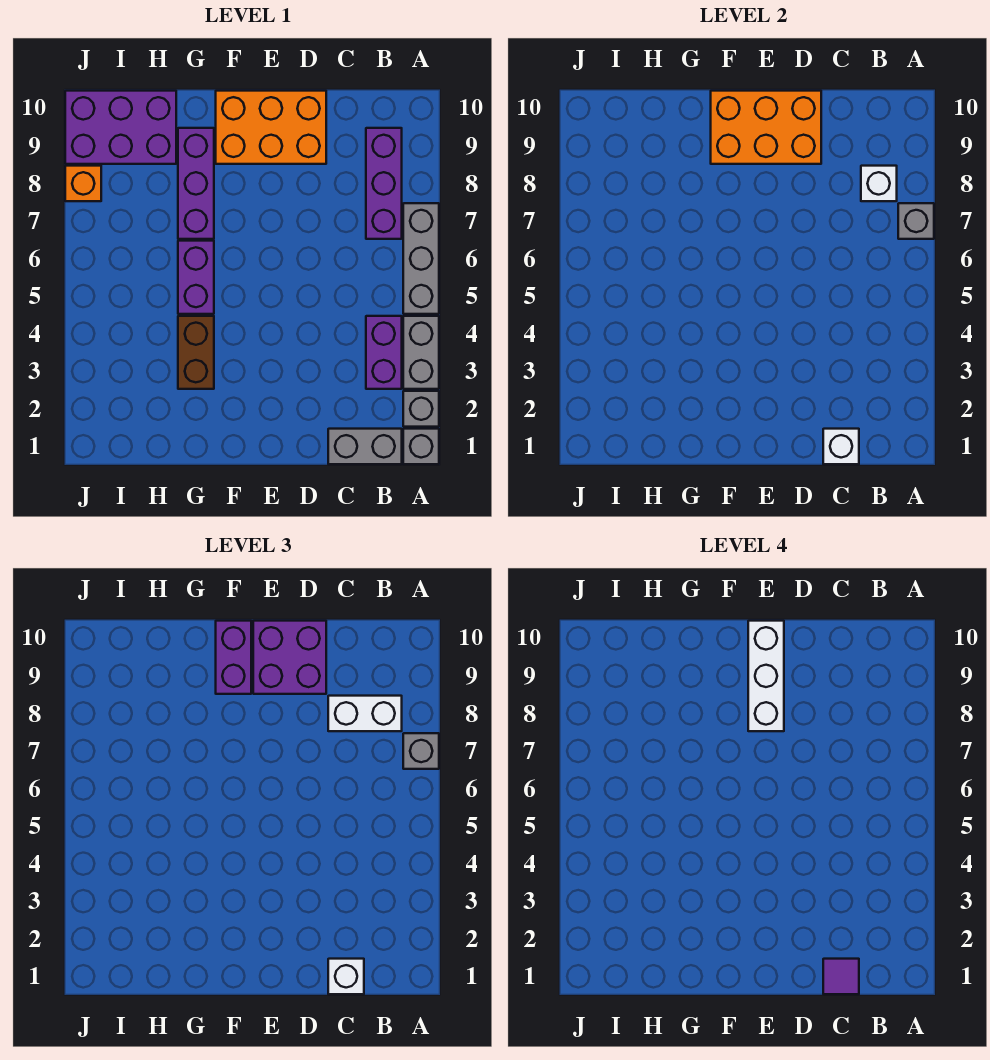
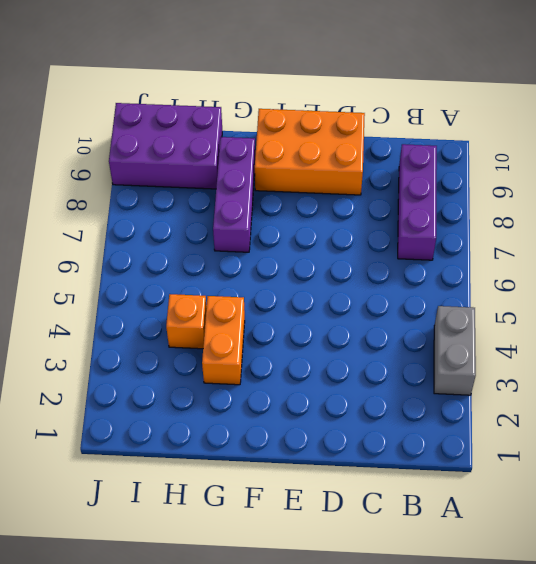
orange 1x2 brick [202,296,245,385] -> brown 1x2 brick [178,316,214,389]
orange 1x1 brick [166,294,207,349] -> orange 1x1 brick moved to [65,166,101,201]
none -> grey 1x1 brick [403,429,439,464]
none -> grey 1x1 brick [403,391,439,427]
none -> grey 1x3 brick [403,203,439,314]

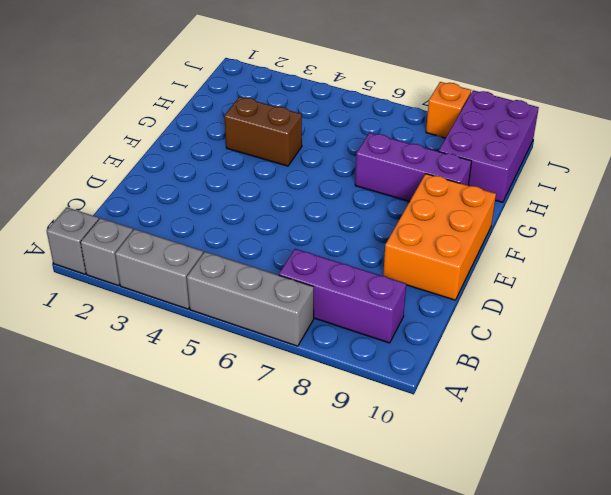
none -> grey 1x2 brick [328,429,402,464]
none -> purple 1x2 brick [366,316,402,389]
none -> purple 1x2 brick [178,241,214,314]

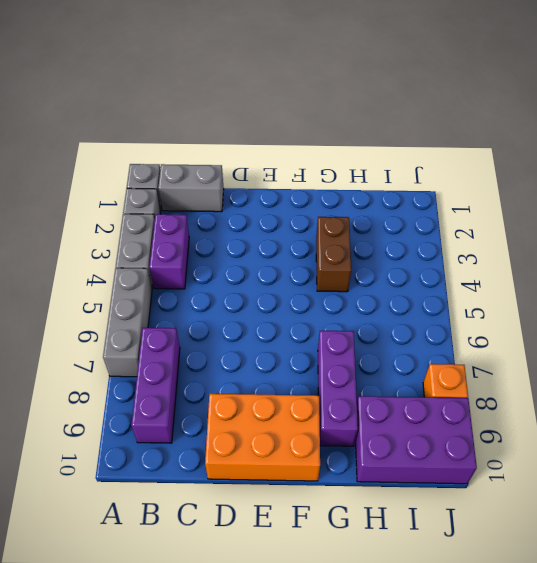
none -> purple 1x2 brick [178,241,214,314]
none -> grey 1x1 brick [898,203,934,239]
none -> white 1x1 brick [861,166,897,201]

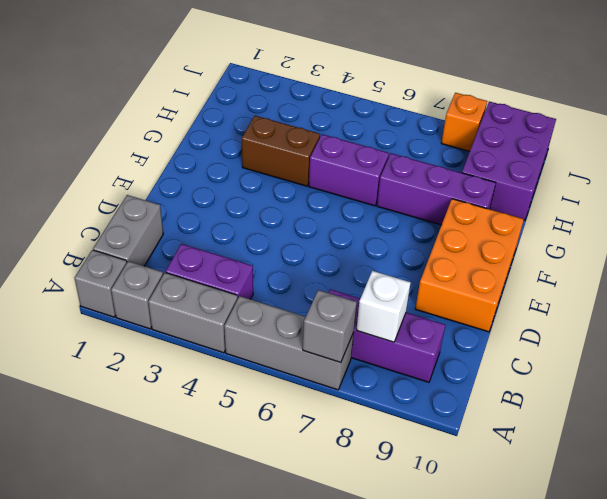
none -> white 1x1 brick [823,429,859,464]
none -> orange 2x3 brick [711,91,821,164]
none -> grey 1x1 brick [403,733,439,769]

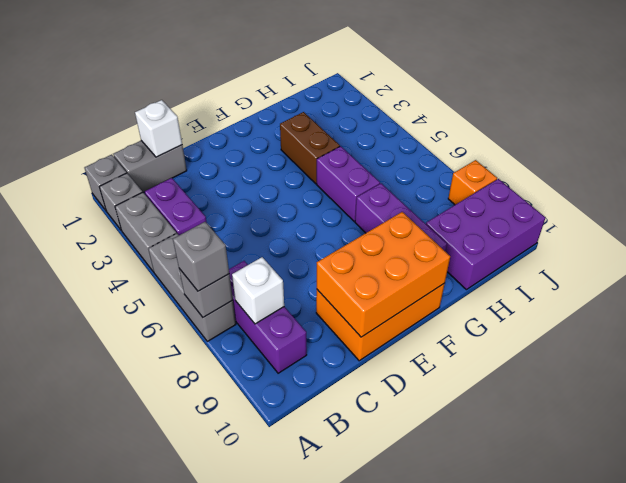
none -> white 1x2 brick [328,696,402,731]
none -> white 1x1 brick [328,959,364,994]
none -> purple 2x2 brick [253,621,326,694]

